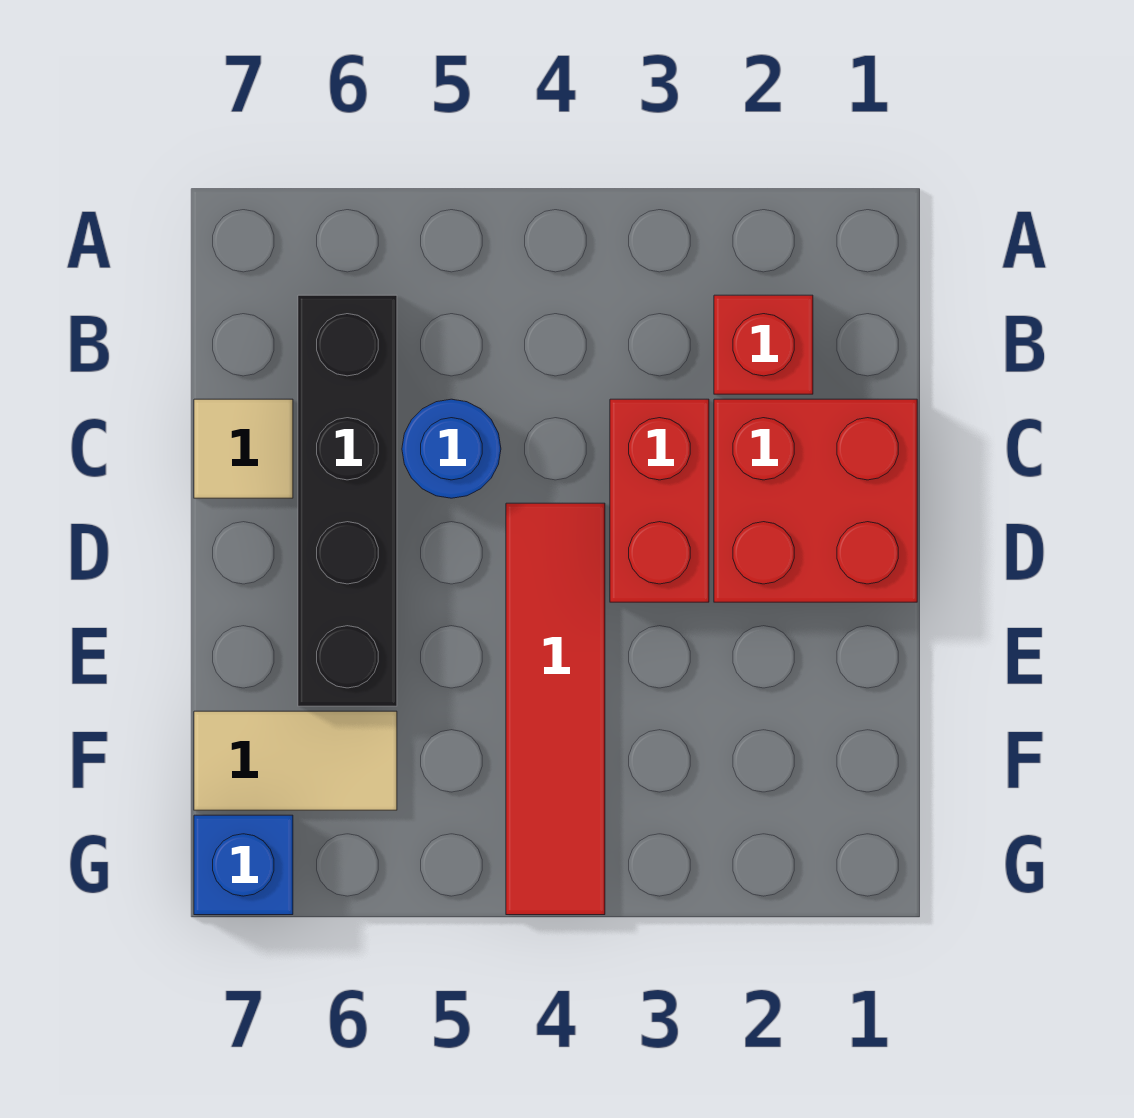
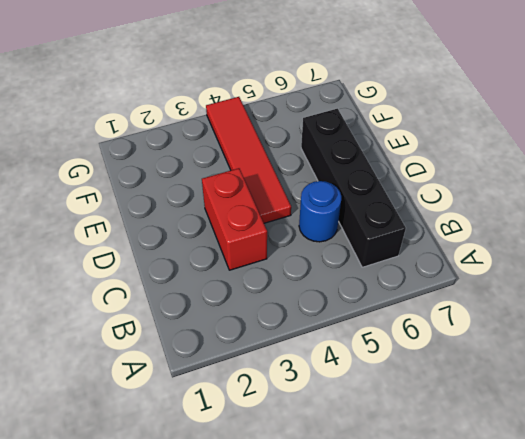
none -> red 1x1 brick [714,295,813,394]
none -> red 2x2 brick [714,399,917,602]

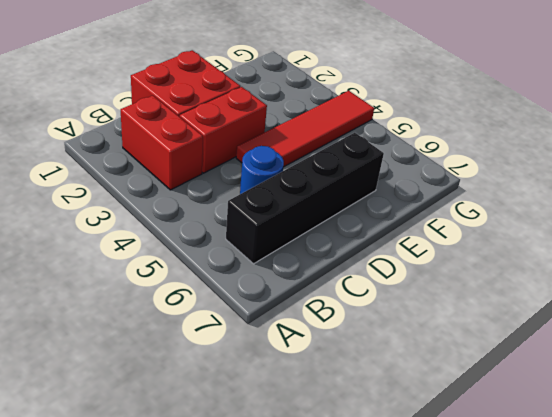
red 1x2 brick [121,96,203,190] -> red 1x1 brick [714,295,813,394]
none -> tan 1x1 tile [194,399,293,498]
none -> tan 1x2 tile [194,711,397,810]

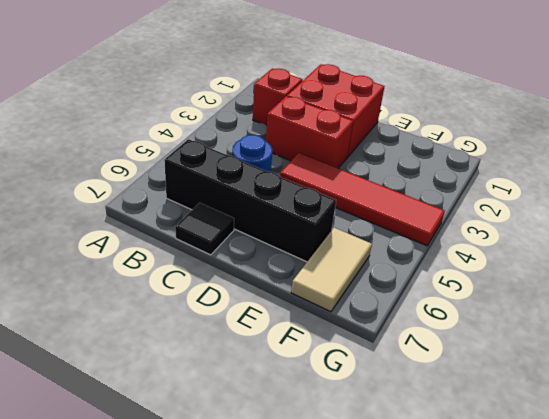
black 1x1 tile [175,203,234,255] -> tan 1x1 tile [194,399,293,498]
none -> blue 1x1 brick [194,815,293,915]

